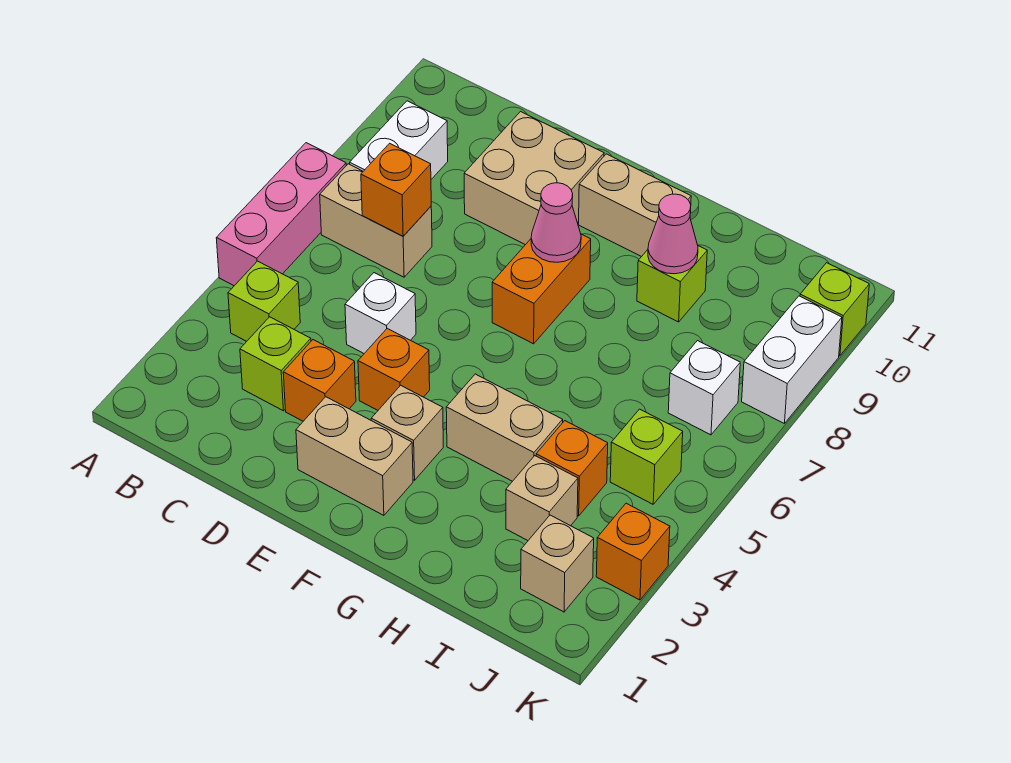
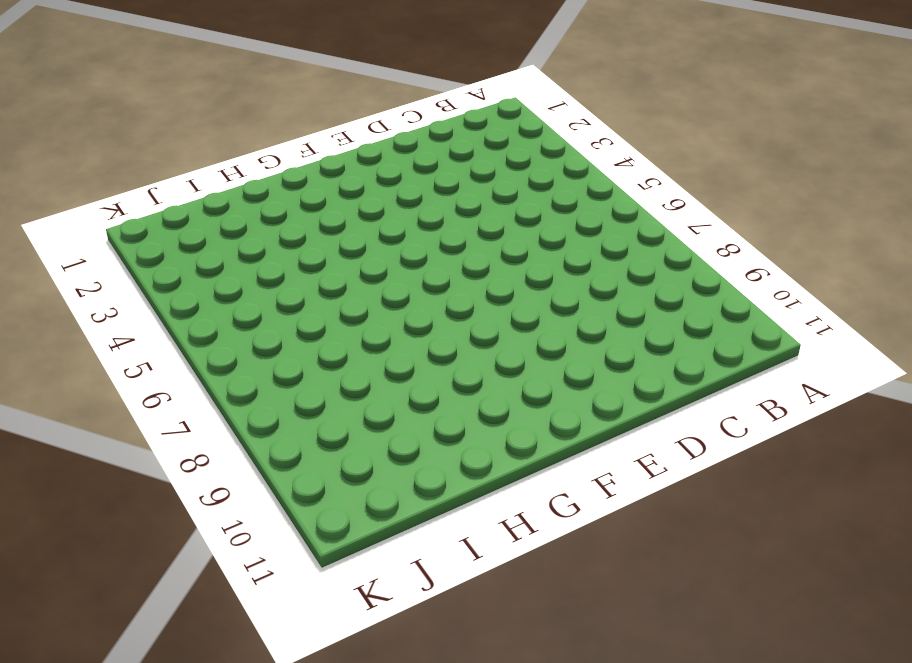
none -> pink 1x3 brick [216,143,346,286]
none -> lime 1x1 brick [228,261,300,341]
none -> tan 1x2 brick [320,164,432,277]

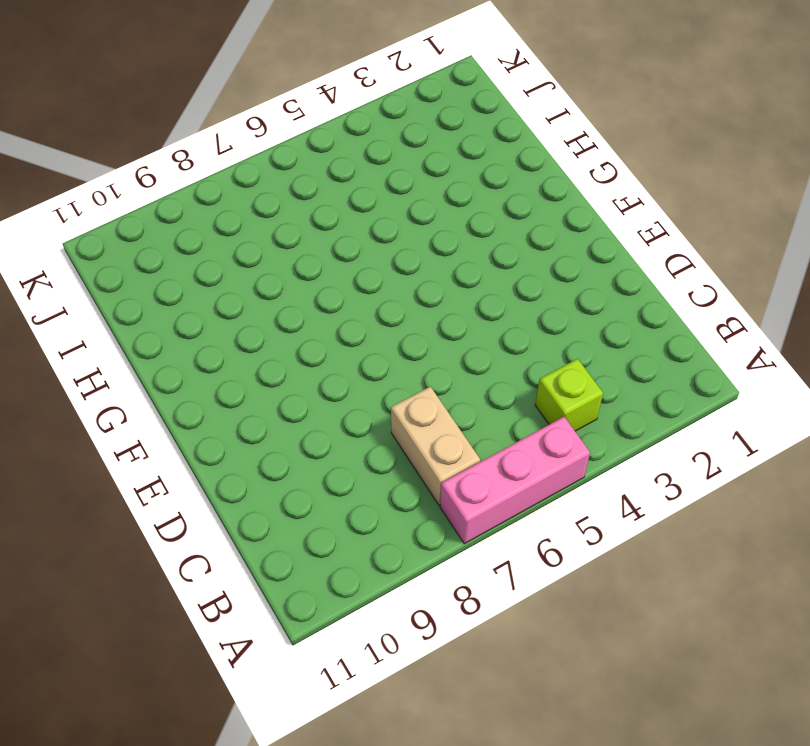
none -> white 1x2 brick [350,101,448,179]
none -> lime 1x1 brick [240,317,311,411]
none -> orange 1x1 brick [283,340,356,421]

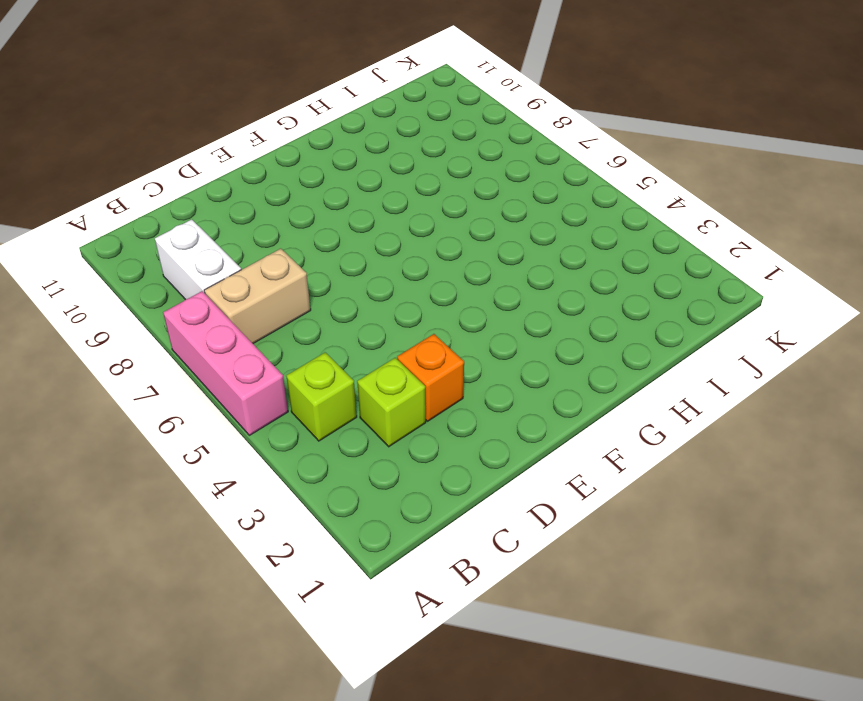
none -> white 1x1 brick [345,273,416,353]
none -> tan 2x2 brick [464,112,604,245]
none -> tan 1x2 brick [296,397,413,515]

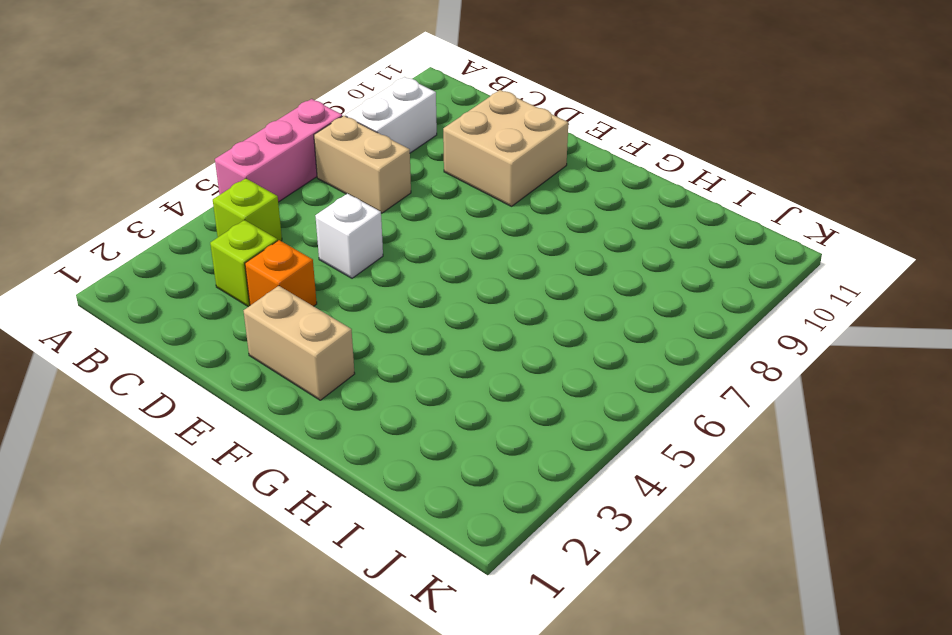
none -> orange 1x1 brick [358,328,430,410]
none -> tan 1x1 brick [371,385,443,480]
none -> orange 1x2 brick [492,234,591,344]

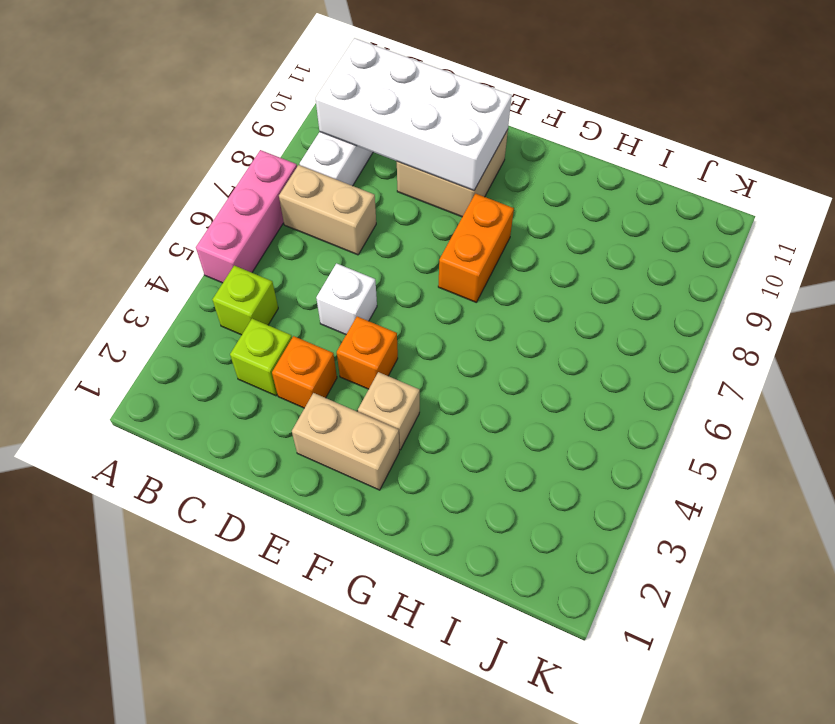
white 2x4 brick [315,38,512,191] -> none
none -> tan 1x2 brick [579,154,691,257]
none -> tan 1x2 brick [446,374,563,481]
none -> lime 1x1 brick [637,246,707,322]

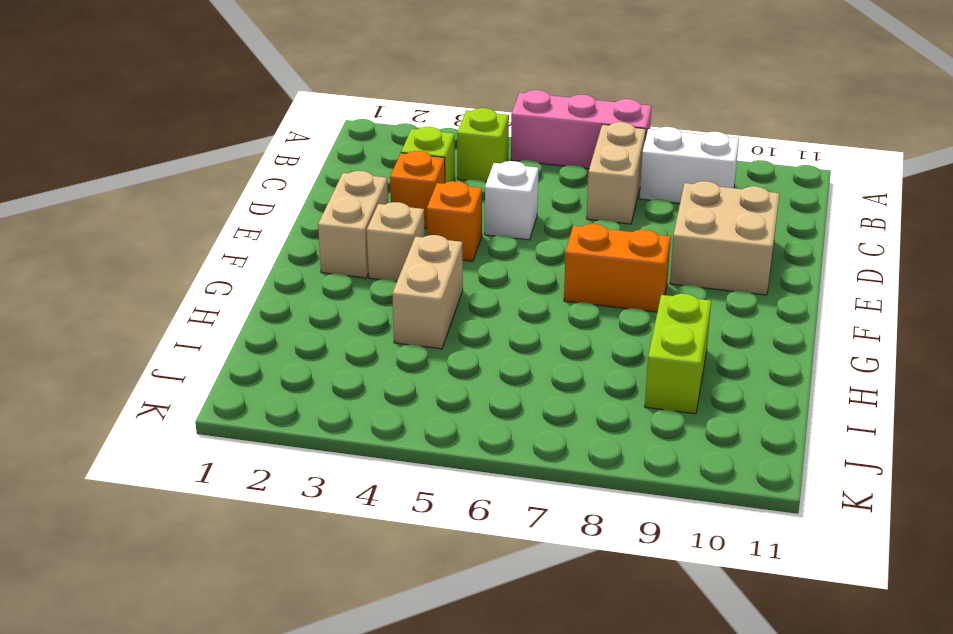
lime 1x2 brick [645,294,711,414] -> lime 1x1 brick [637,246,707,322]
none -> tan 1x2 brick [579,154,691,257]
none -> tan 1x1 brick [506,456,578,541]
none -> orange 1x1 brick [536,421,608,516]

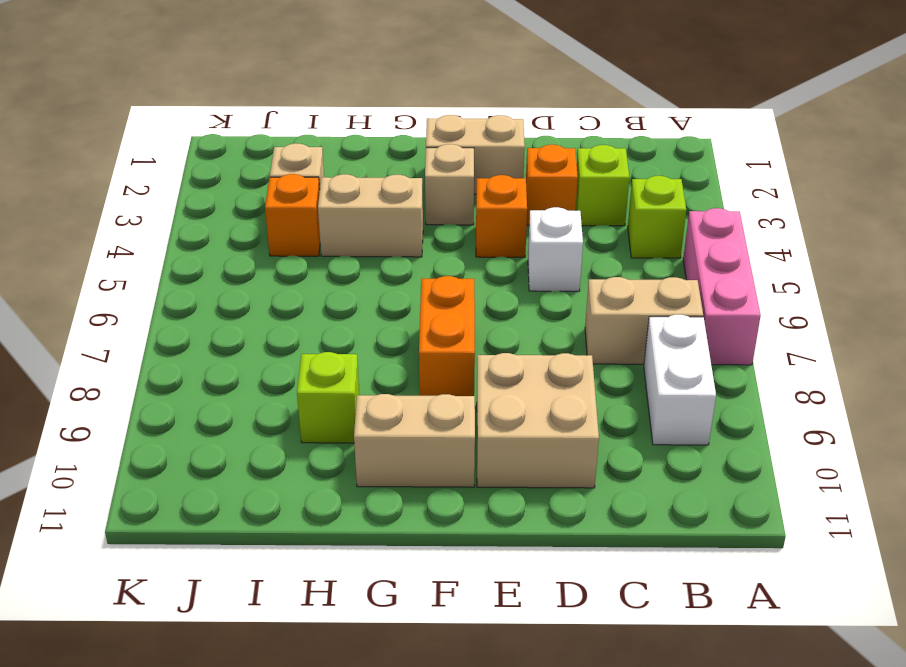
none -> tan 1x1 brick [521,515,594,612]
none -> lime 1x1 brick [610,409,683,504]
none -> white 1x1 brick [668,341,740,435]

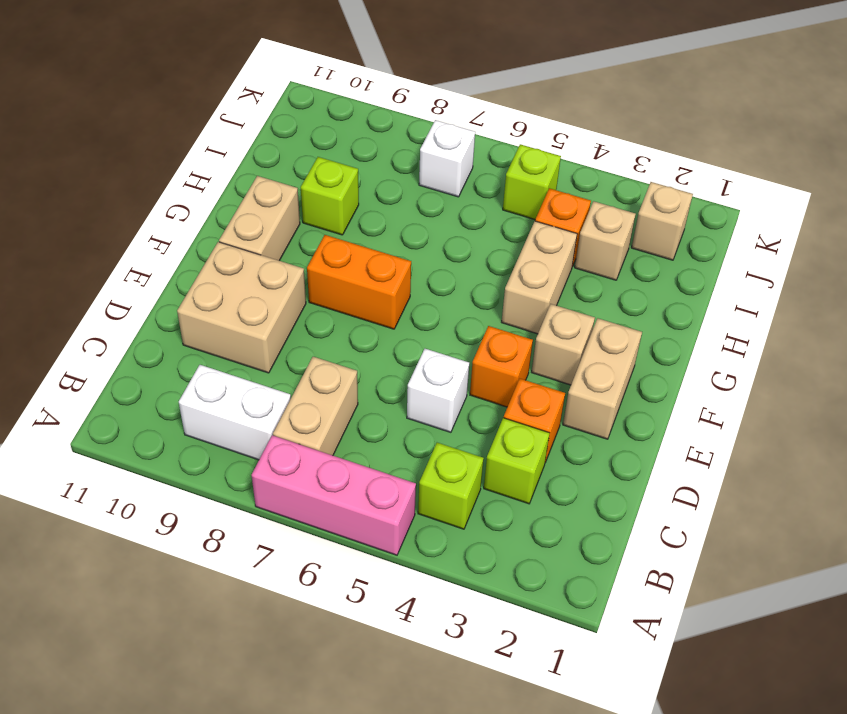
none -> orange 1x1 brick [596,503,670,600]
none -> white 1x2 brick [742,296,842,424]
none -> lime 1x1 brick [800,263,869,356]

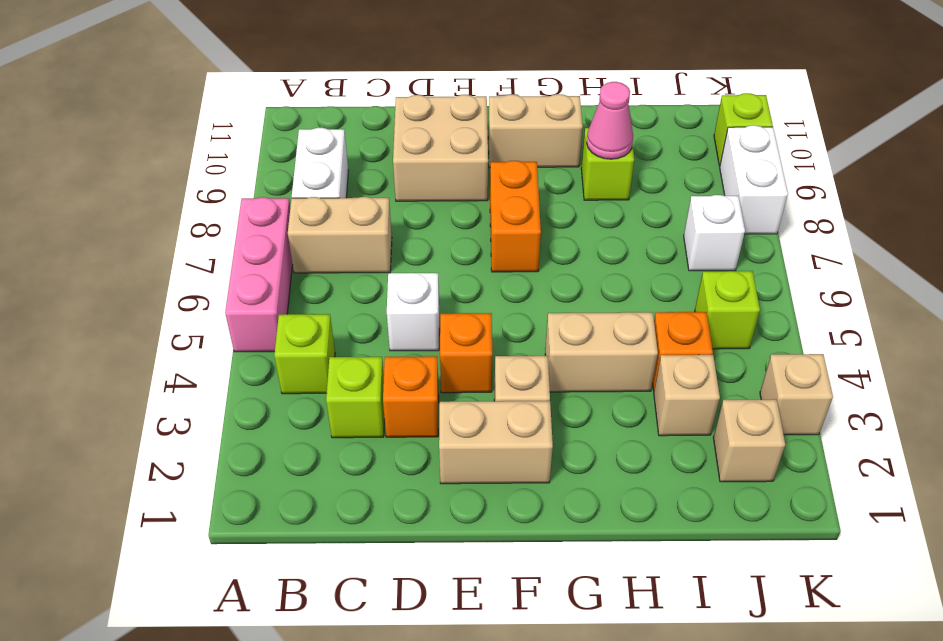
tan 1x1 brick [760,354,833,435] -> orange 1x1 brick [596,503,670,600]
none -> orange 1x1 brick [361,143,431,236]
none -> pink 1x1 cone [531,183,581,262]

